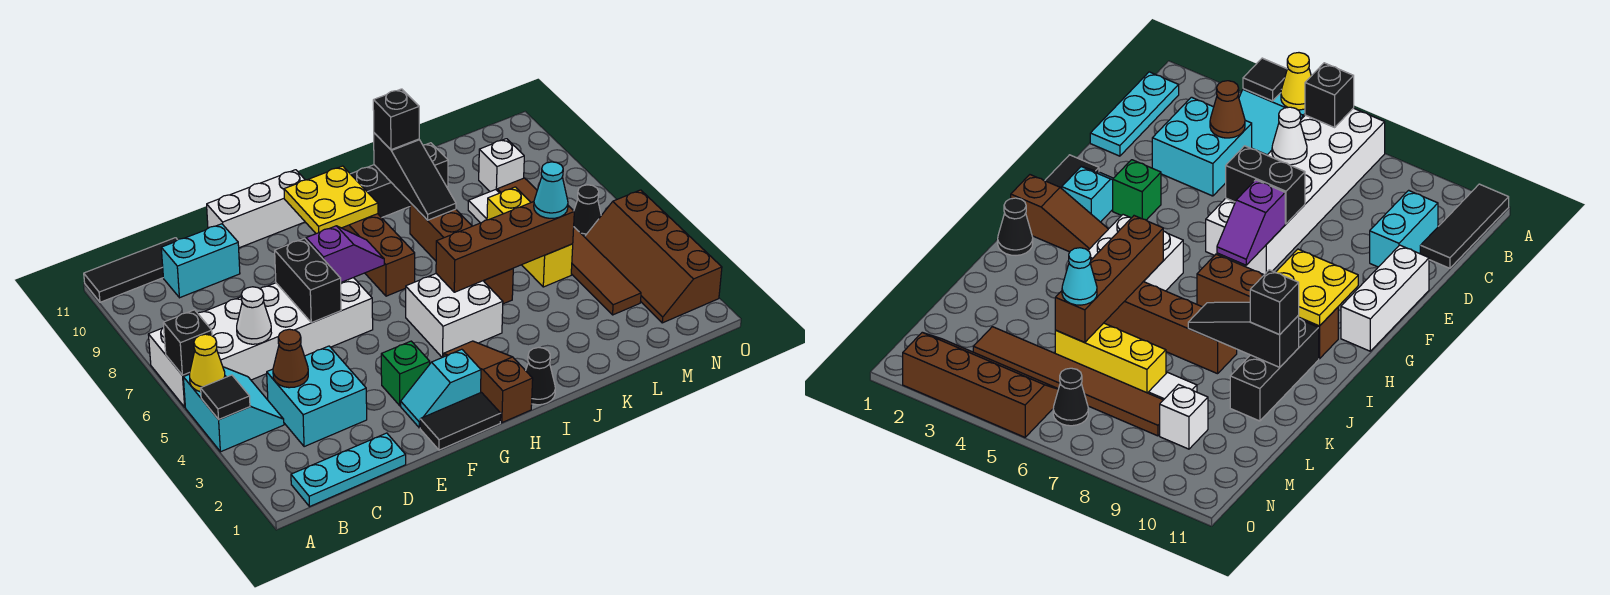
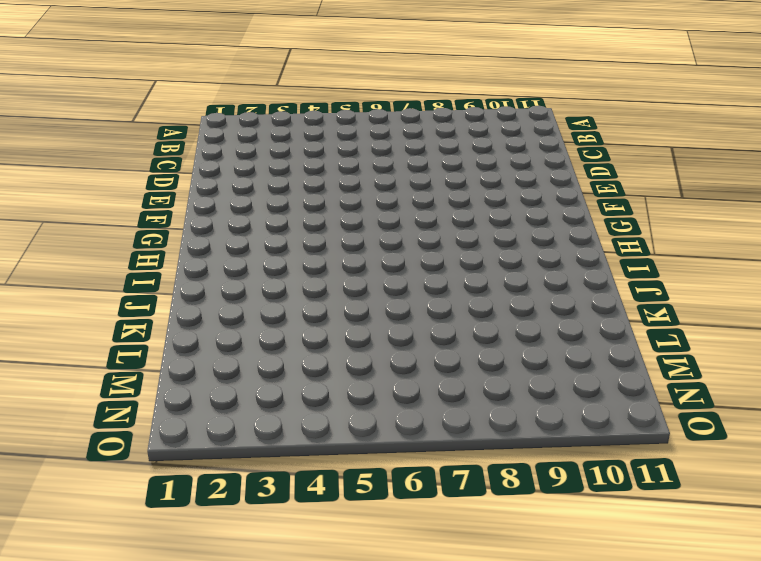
none -> cyan 2x2 slope [183,367,284,452]
none -> white 2x6 brick [148,278,373,407]
none -> black 1x3 tile [84,238,177,302]
none -> cyan 1x3 plate [291,433,406,507]

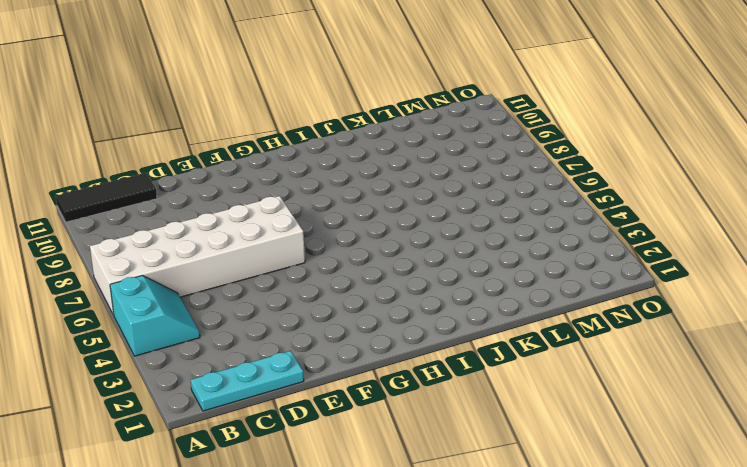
none -> cyan 2x2 brick [267,346,367,447]
none -> cyan 1x2 brick [161,224,240,298]
none -> white 1x3 brick [207,170,305,248]
none -> black 1x2 tile [420,392,501,450]

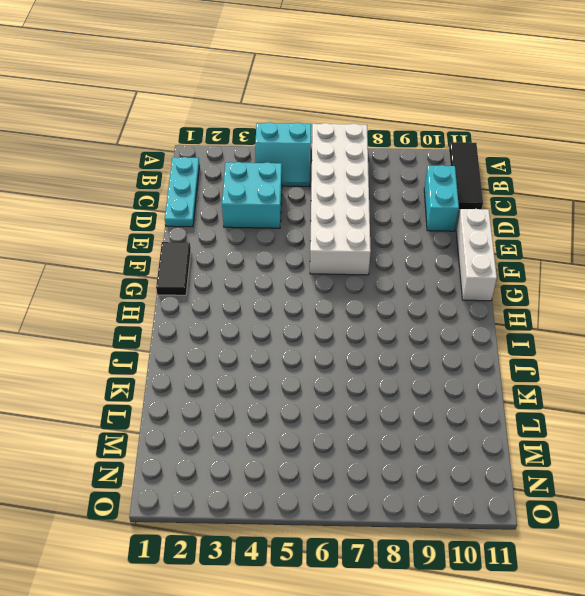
none -> cyan 1x2 slope [401,349,481,428]
none -> green 1x1 brick [381,341,430,406]
none -> brown 1x3 slope [444,341,533,423]
none -> white 2x2 brick [406,274,503,357]

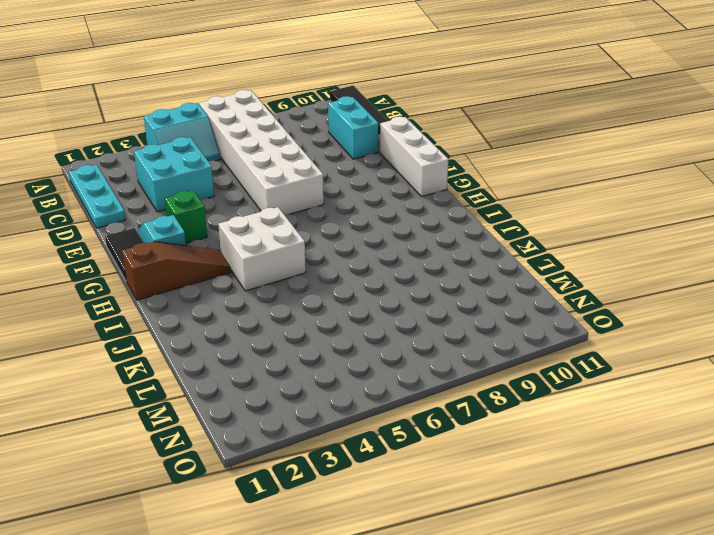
none -> brown 1x4 brick [342,214,415,296]
none -> black 1x1 cone [526,347,555,405]
none -> black 1x3 brick [351,143,448,218]
none -> brown 1x4 brick [410,203,513,304]

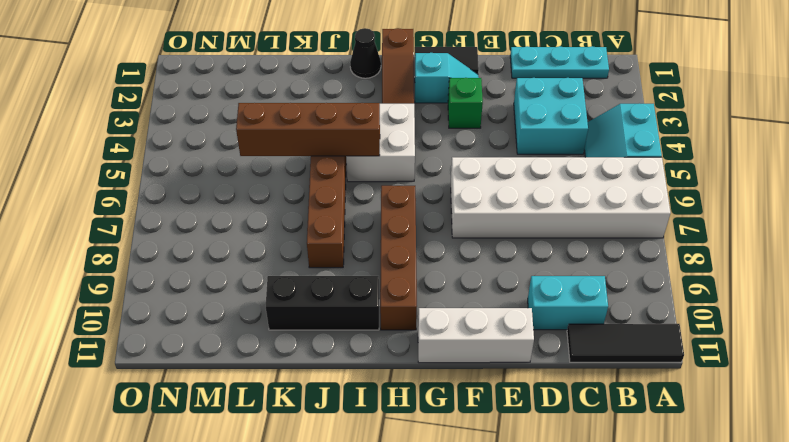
none -> yellow 1x3 brick [487,187,573,287]
none -> white 1x1 tile [468,190,499,223]
none -> brown 1x6 tile [497,178,641,315]
none -> white 1x1 brick [479,139,524,192]

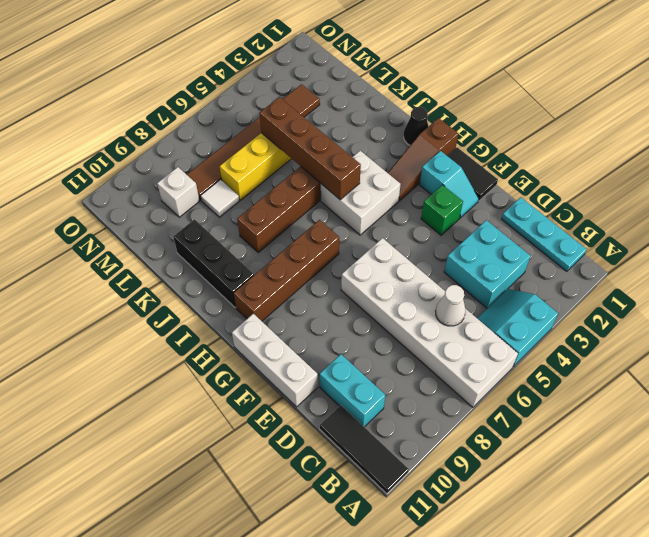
none -> brown 2x4 slope [585,190,722,323]
none -> black 1x1 cone [574,185,601,237]
none -> black 1x1 tile [201,375,250,419]
none -> yellow 1x1 cone [189,334,225,392]

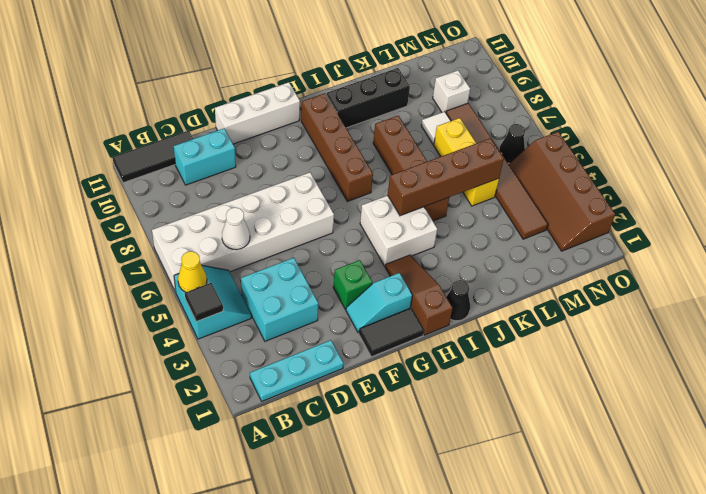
none -> black 1x1 brick [163,310,212,375]
none -> brown 1x1 cone [273,329,308,388]
none -> black 1x2 brick [275,238,341,323]
none -> purple 1x2 slope [306,226,384,282]

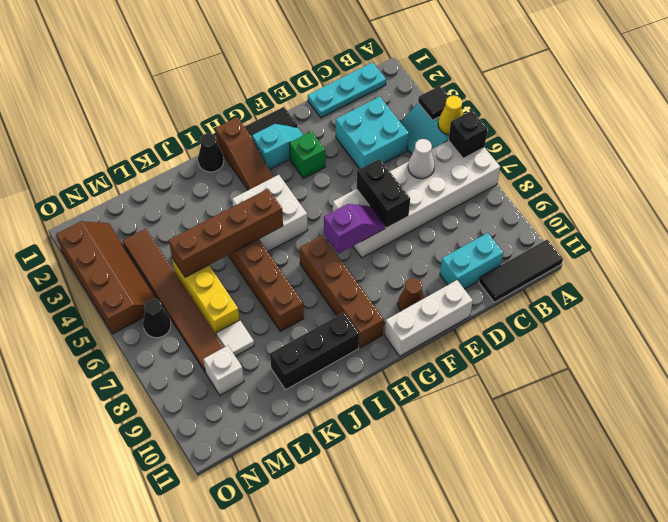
purple 1x2 slope [324,204,385,254] -> purple 1x2 slope turned to [306,226,384,282]
brown 1x1 cone [398,278,424,311] -> brown 1x1 cone moved to [273,329,308,388]
none -> yellow 2x2 plate [284,166,378,234]
none -> black 1x3 slope [374,133,456,220]
none -> black 1x1 brick [373,89,419,150]
none -> cyan 1x1 cone [534,162,568,218]

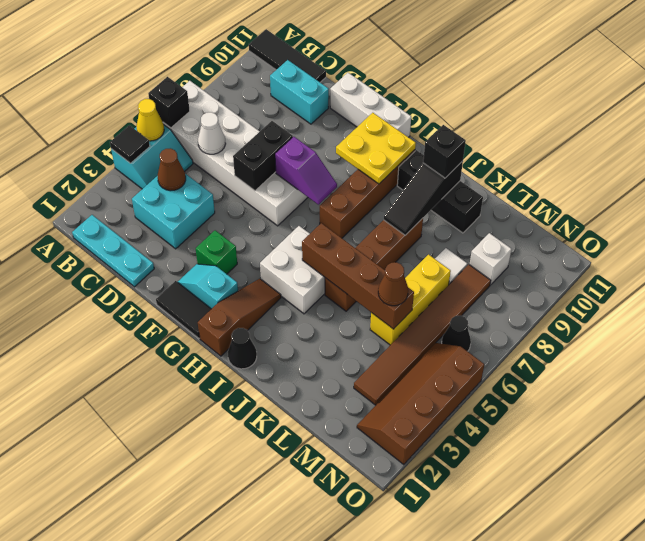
brown 1x1 cone [378,262,408,306] -> cyan 1x1 cone [534,162,568,218]

